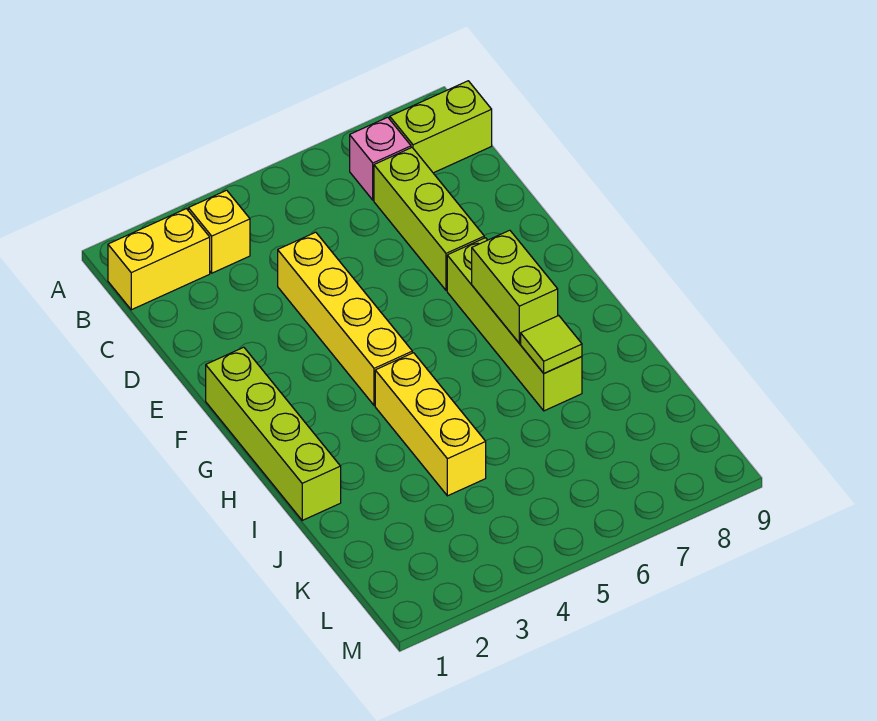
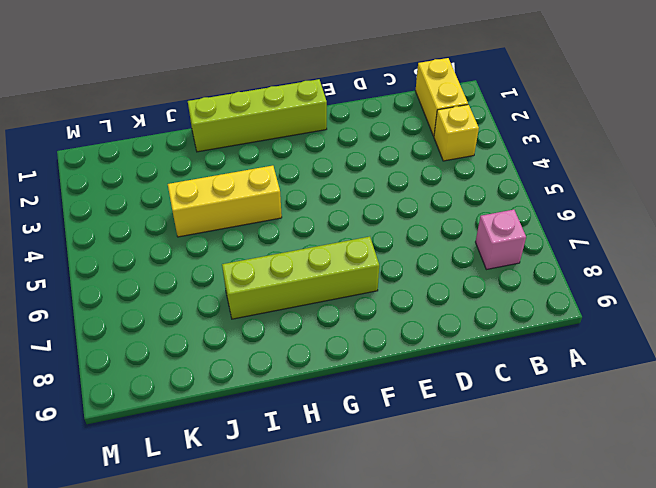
none -> lime 1x2 brick [390,81,492,173]
none -> lime 1x3 brick [374,148,484,290]

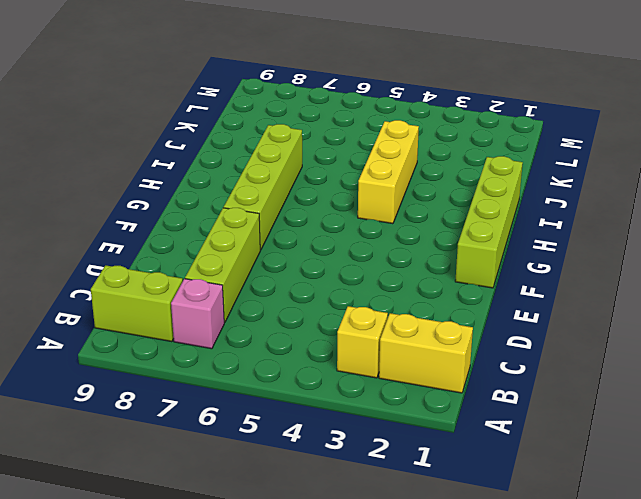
none -> yellow 1x4 brick [278,232,412,406]
none -> lime 1x2 brick [472,230,558,343]

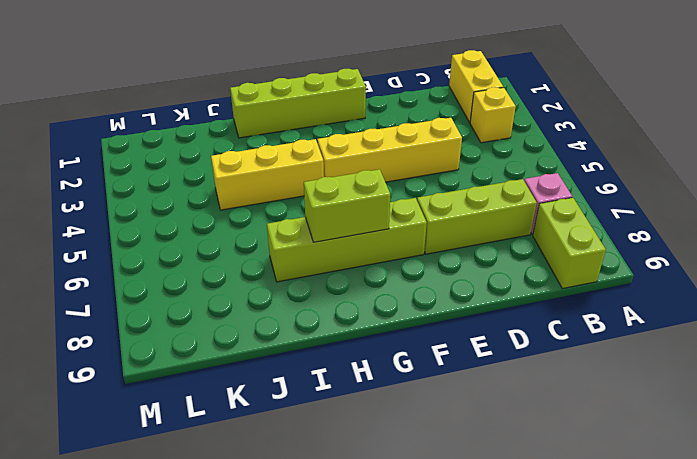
none -> lime 1x1 tile [521,316,582,373]

